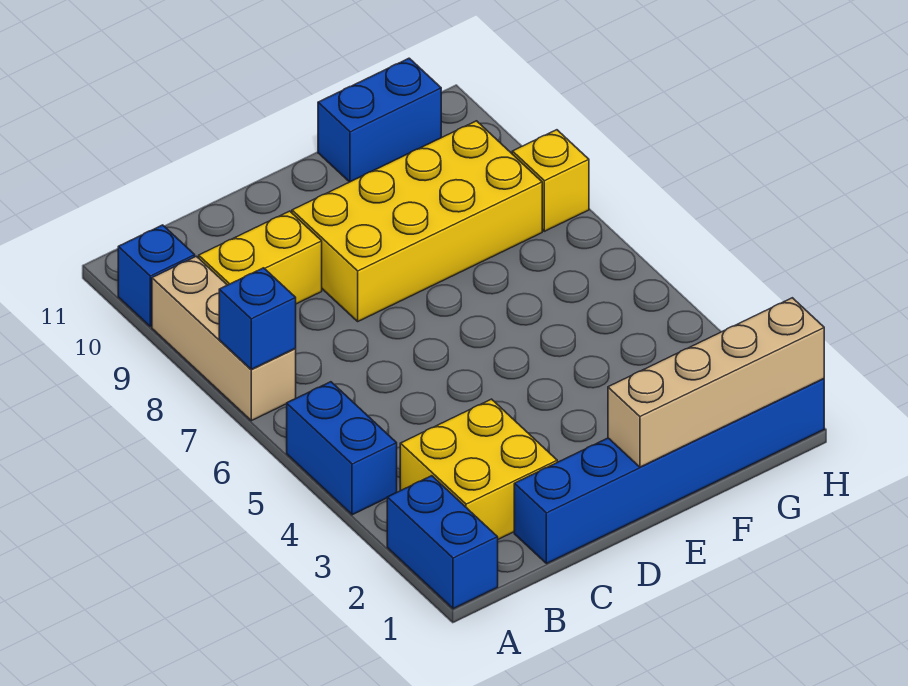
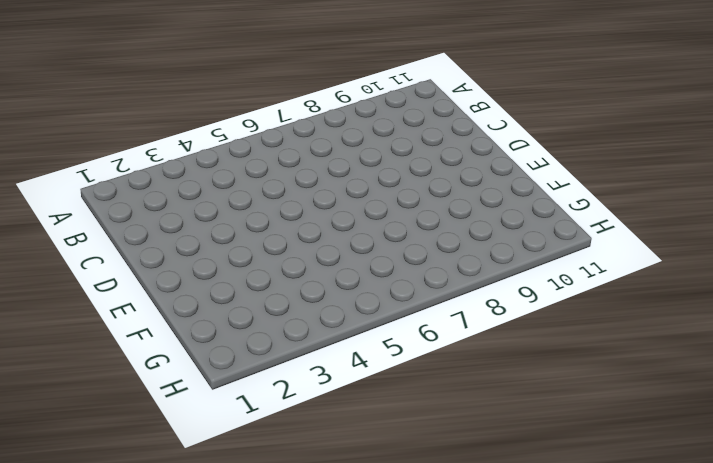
none -> blue 1x2 brick [387,476,498,609]
none -> blue 1x2 brick [287,382,397,515]
none -> tan 1x3 brick [152,256,296,421]

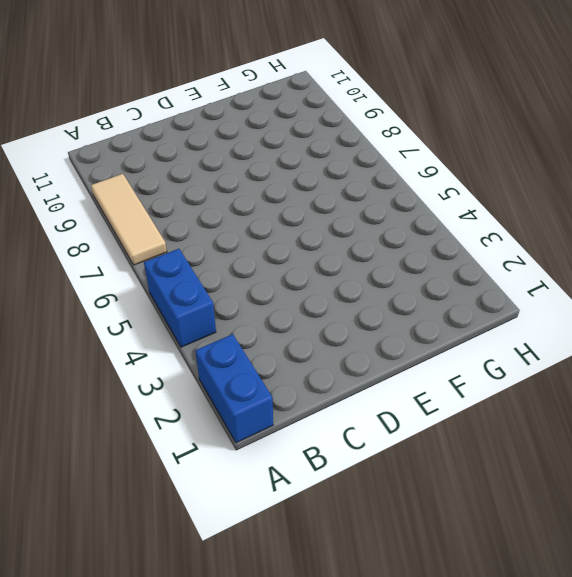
tan 1x3 tile [91,174,167,265] -> tan 1x3 brick [152,256,296,421]
none -> blue 1x1 brick [118,225,195,327]
none -> yellow 2x2 brick [400,399,557,539]
none -> yellow 1x2 brick [199,211,322,304]

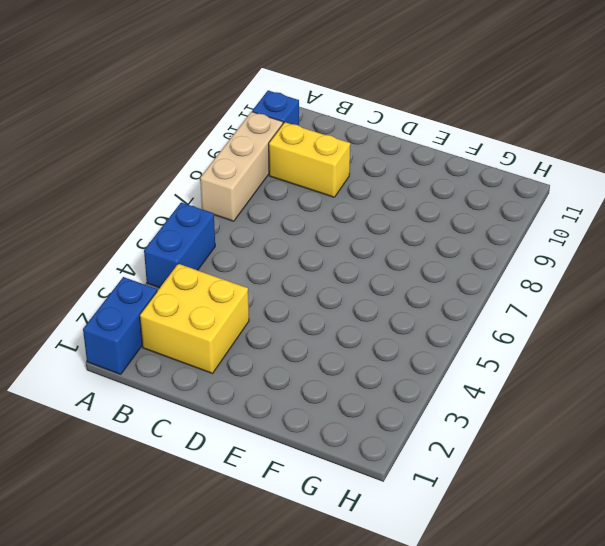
none -> blue 1x6 brick [514,379,824,564]
none -> yellow 2x4 brick [292,121,542,321]
none -> blue 1x2 brick [318,58,441,182]

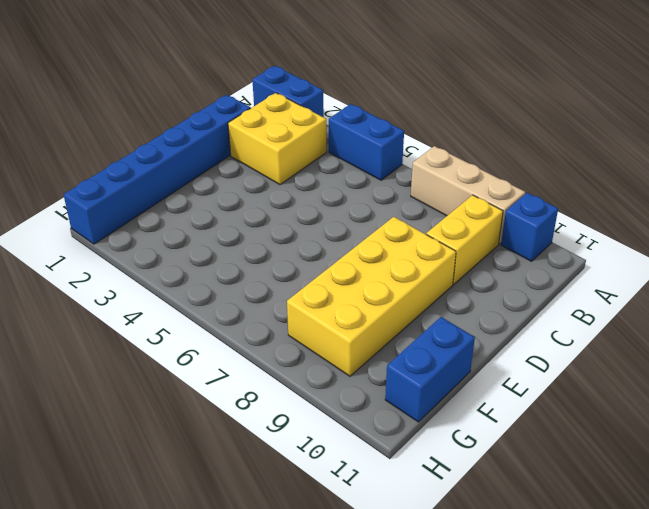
none -> yellow 1x1 brick [512,130,589,231]
none -> blue 1x1 brick [219,268,296,369]
none -> tan 1x4 brick [608,298,824,467]

